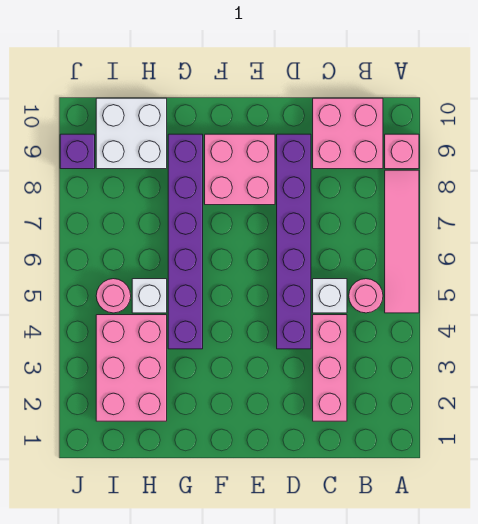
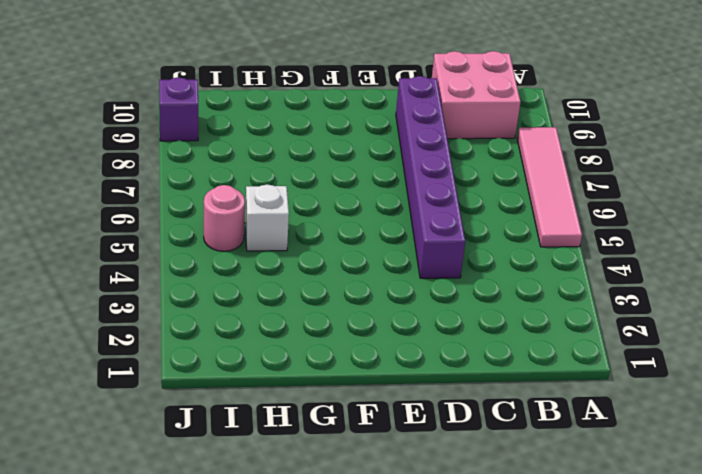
none -> pink 1x1 brick [385,134,419,169]
none -> pink 1x1 round brick [349,279,383,313]
none -> pink 1x3 brick [313,315,347,421]

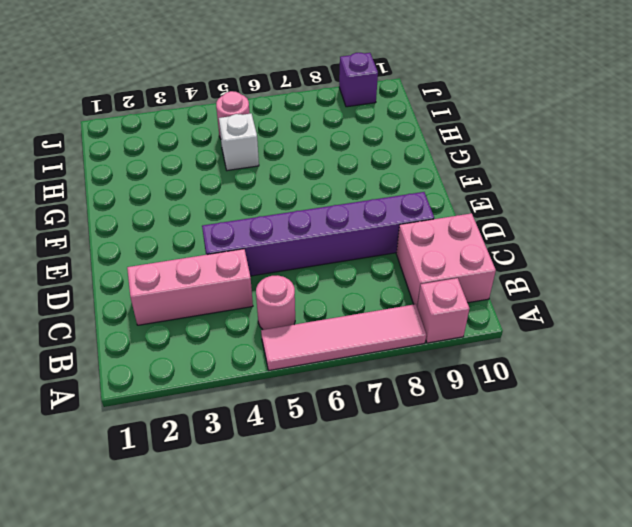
none -> white 1x1 brick [313,279,347,313]
none -> pink 2x2 brick [205,134,275,205]
none -> purple 1x6 brick [168,134,203,349]

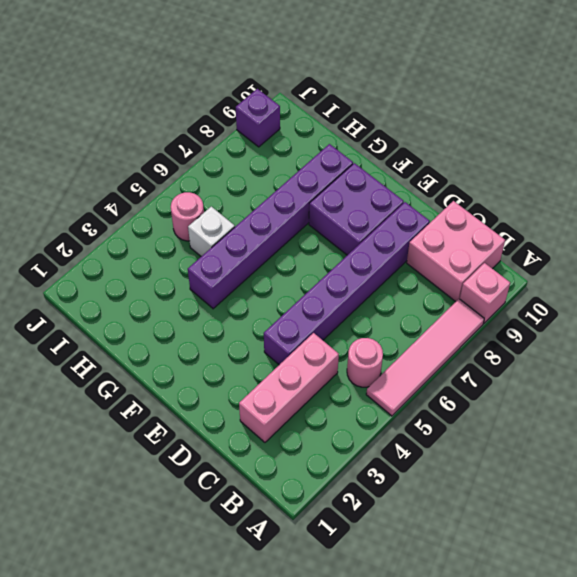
purple 2x2 brick [309,163,404,255] -> pink 2x2 brick [205,134,275,205]
none -> white 1x1 brick [313,279,347,313]
none -> pink 2x3 brick [96,315,167,421]
none -> white 2x2 brick [96,98,167,169]

